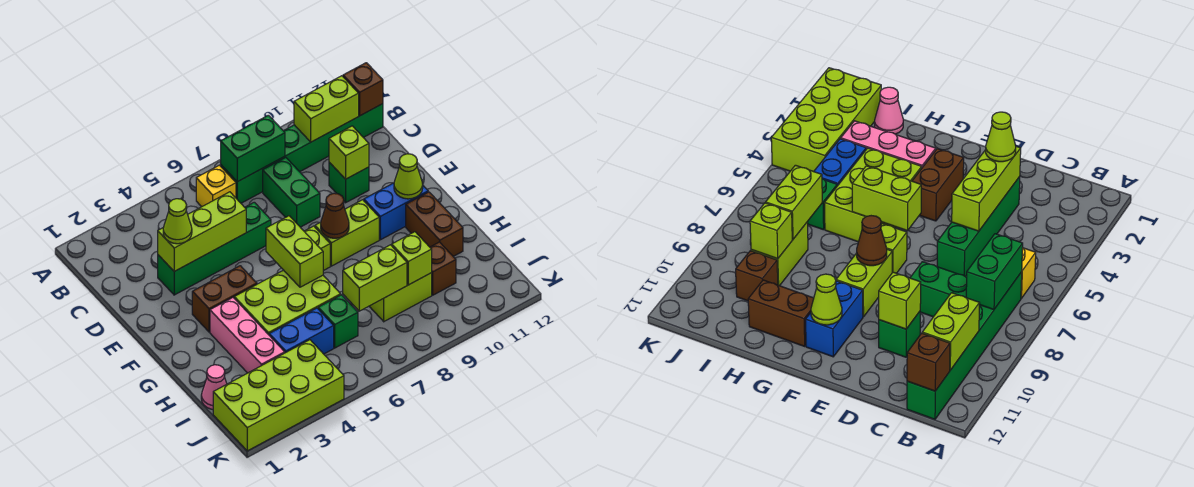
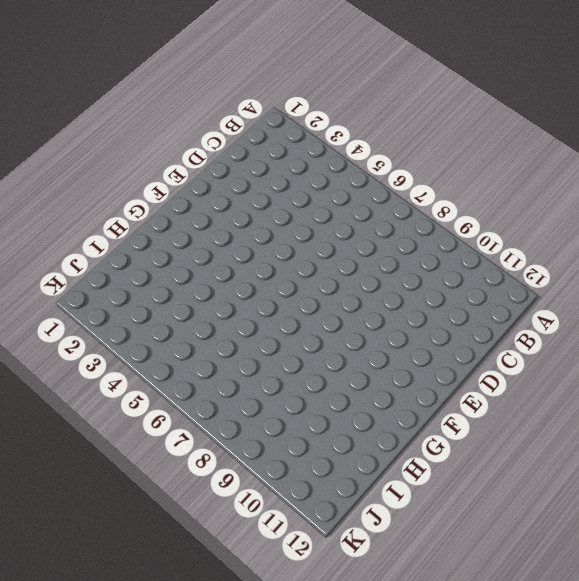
none -> yellow 1x1 brick [196,165,236,207]
none -> green 1x6 brick [221,104,383,203]
none -> green 1x2 brick [263,157,320,227]

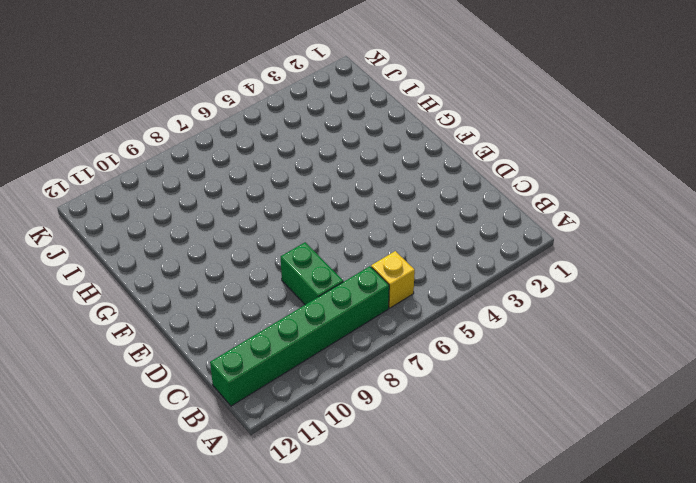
none -> green 1x4 brick [158,202,271,295]
none -> green 1x1 brick [329,162,369,203]
none -> brown 1x2 brick [192,266,257,332]

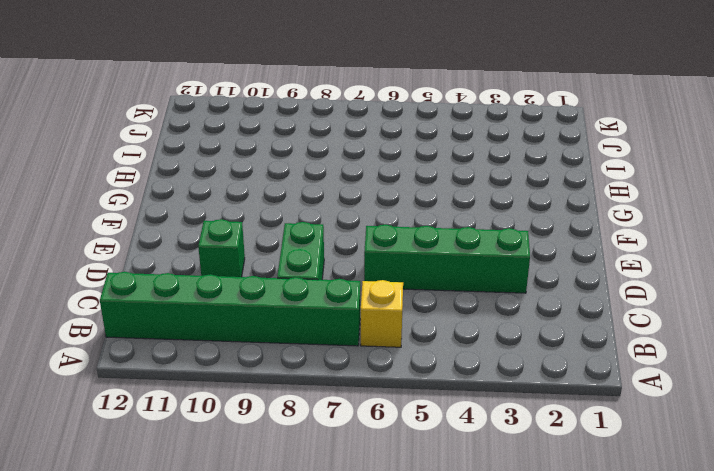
none -> brown 1x2 brick [192,266,257,332]
none -> lime 1x1 brick [304,226,330,271]
none -> lime 1x2 brick [315,200,379,266]

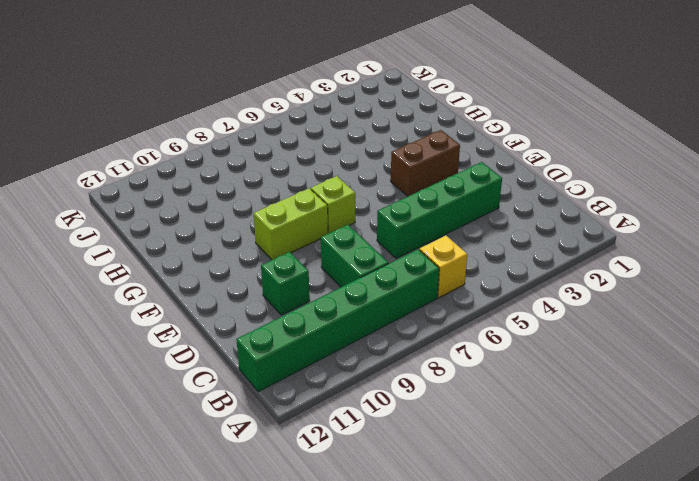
none -> blue 1x2 brick [364,183,428,240]
none -> pink 1x3 brick [210,298,285,373]
none -> lime 2x3 brick [234,270,341,335]

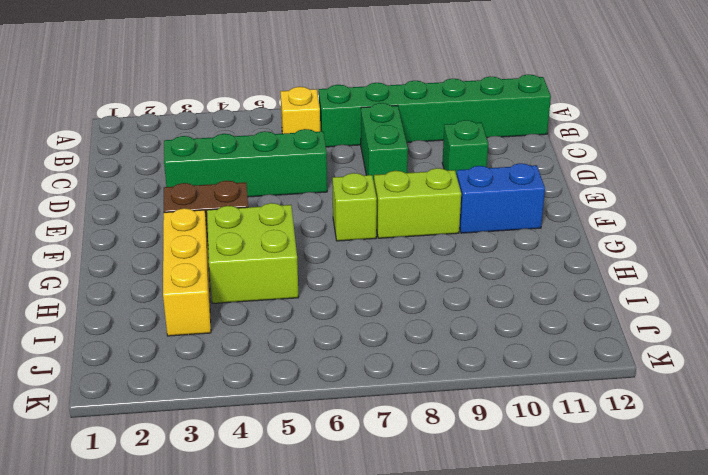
yellow 1x3 brick [163,208,211,336] -> pink 1x3 brick [210,298,285,373]
lime 2x2 brick [207,203,299,304] -> lime 2x3 brick [234,270,341,335]
none -> brown 1x2 brick [406,192,463,256]
none -> pink 1x1 cone [201,365,227,409]
none -> blue 1x2 brick [269,308,334,354]

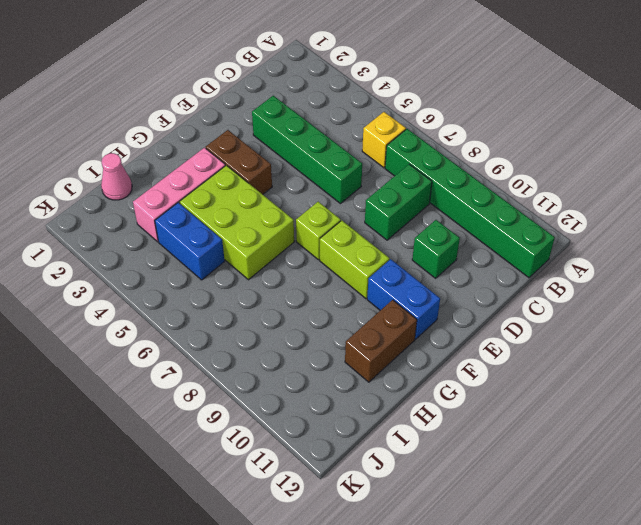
none -> green 1x1 brick [318,295,358,348]
none -> lime 1x2 brick [369,273,432,322]
none -> brown 1x1 brick [430,242,456,295]

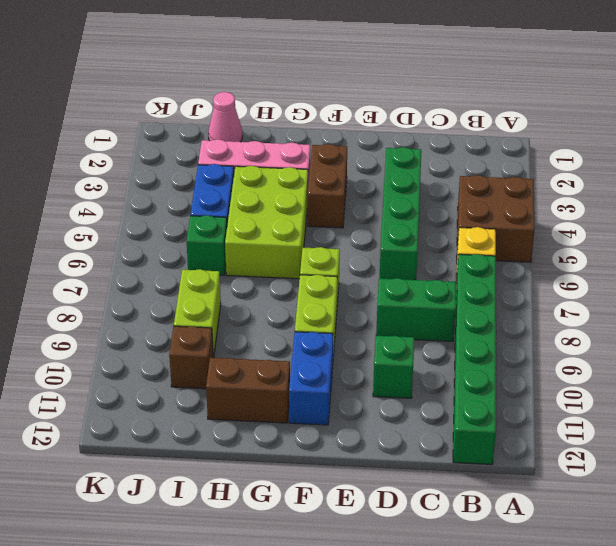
brown 2x2 brick [457,175,535,262] -> none
none -> lime 2x4 brick [213,340,344,451]
none -> green 1x2 brick [221,115,285,182]
none -> lime 1x2 brick [294,76,359,142]

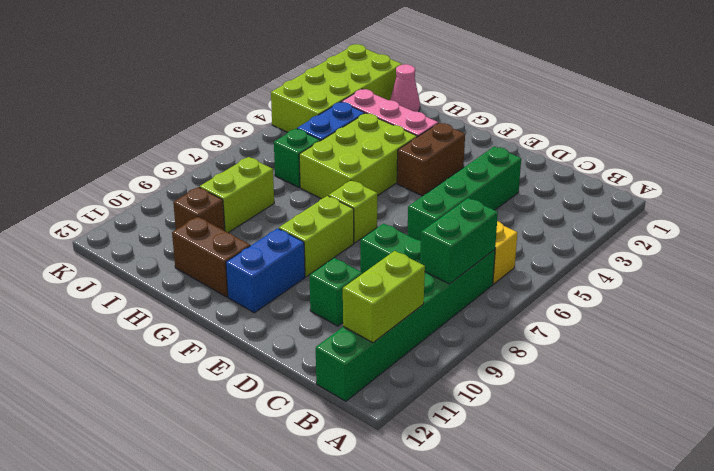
none -> brown 1x1 brick [343,63,383,116]
none -> lime 1x3 brick [158,192,246,271]
none -> lime 1x1 brick [329,126,369,179]

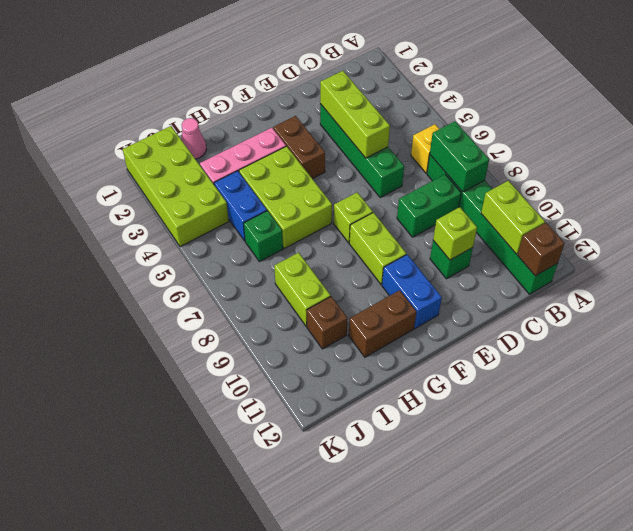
none -> lime 1x2 brick [266,216,323,287]
none -> brown 1x1 cone [321,193,349,238]
none -> lime 1x1 cone [394,154,423,199]

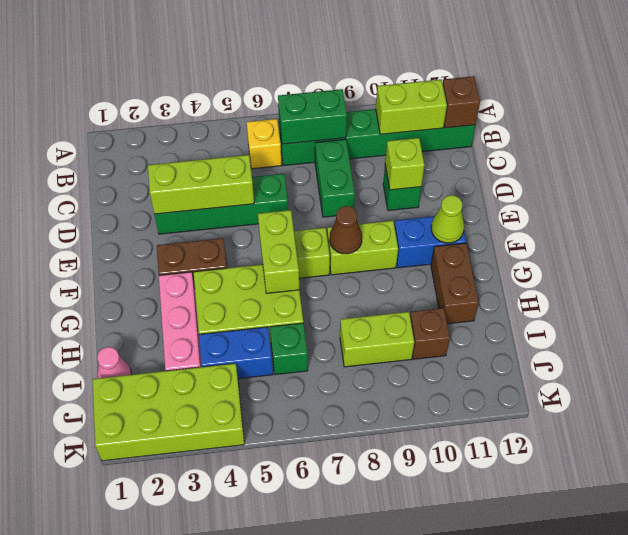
none -> lime 1x2 brick [343,245,407,311]
none -> lime 1x1 brick [392,232,432,285]
none -> lime 1x1 cone [163,199,192,244]

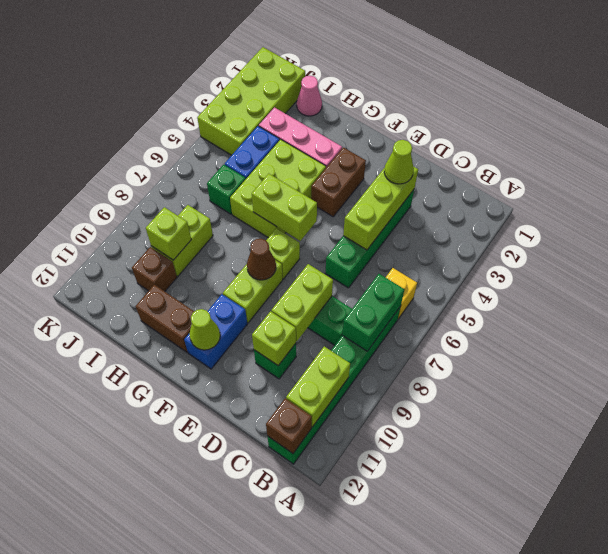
lime 1x2 brick [271,264,333,341] -> lime 1x2 brick moved to [343,245,407,311]

